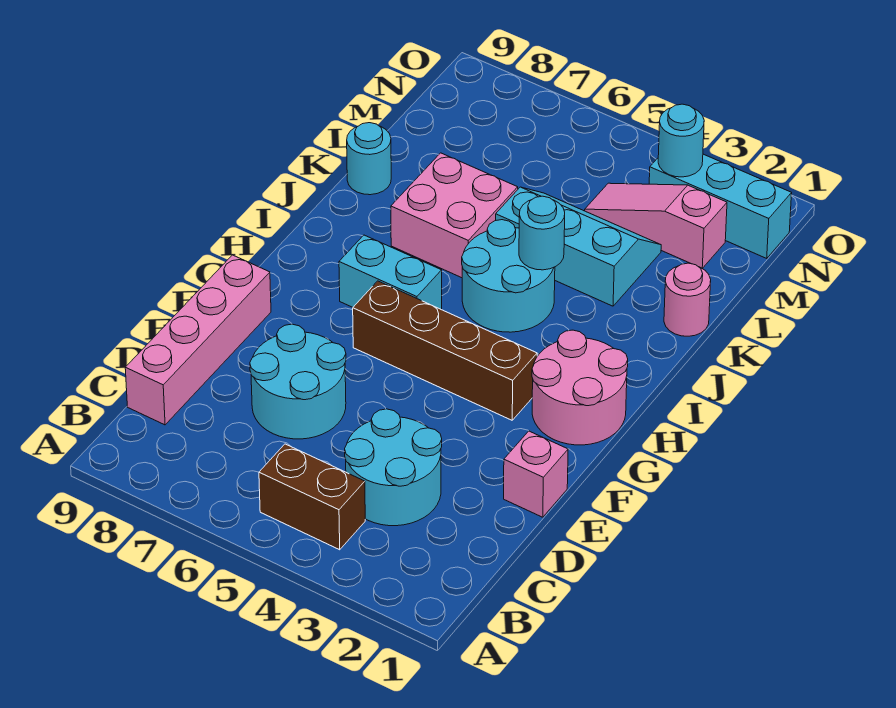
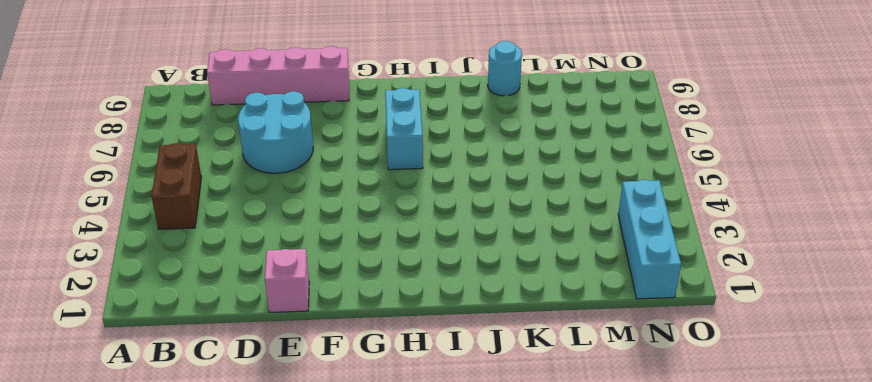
none -> cyan 2x2 round brick [345,409,442,526]
none -> pink 2x2 round brick [532,330,628,445]
none -> brown 1x4 brick [353,281,537,420]

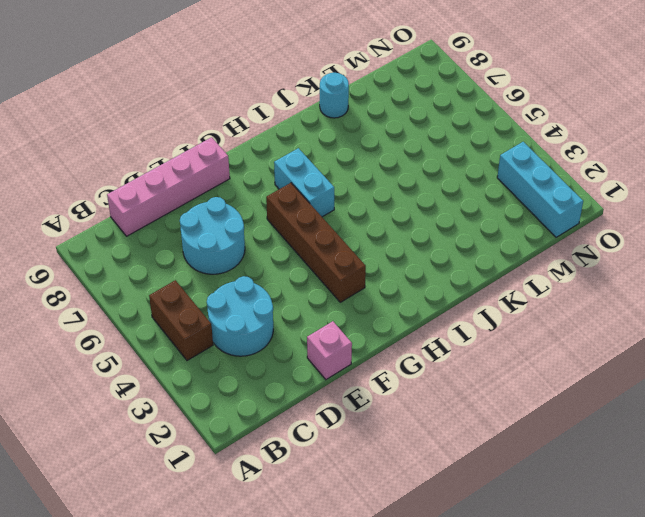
none -> pink 2x2 round brick [532,330,628,445]
none -> cyan 2x2 round brick [462,220,555,332]
none -> pink 2x2 brick [391,153,518,278]

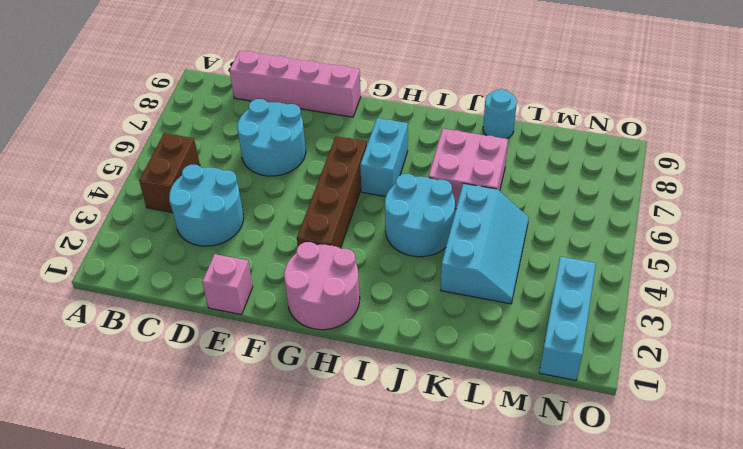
none -> pink 1x1 round brick [664,263,711,336]
none -> pink 1x3 slope [585,183,727,268]
none -> cyan 1x1 round brick [519,196,565,270]

